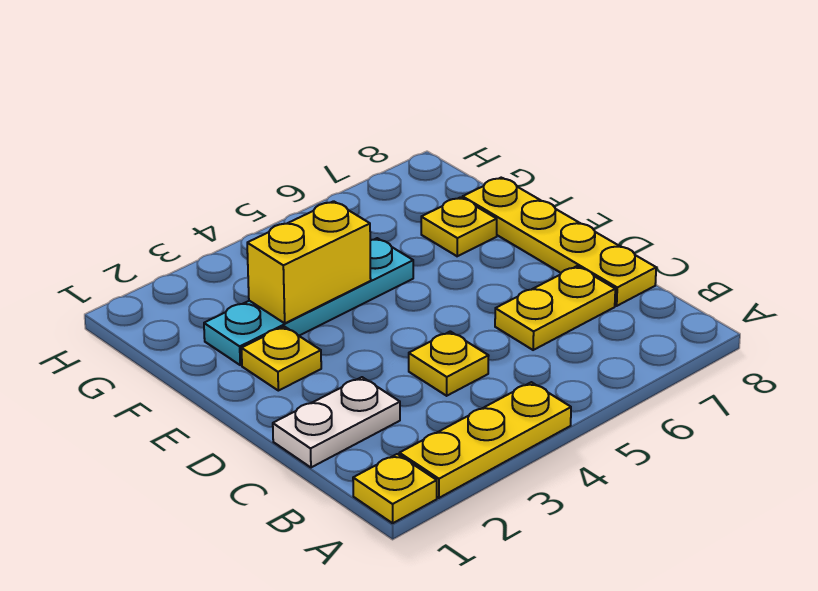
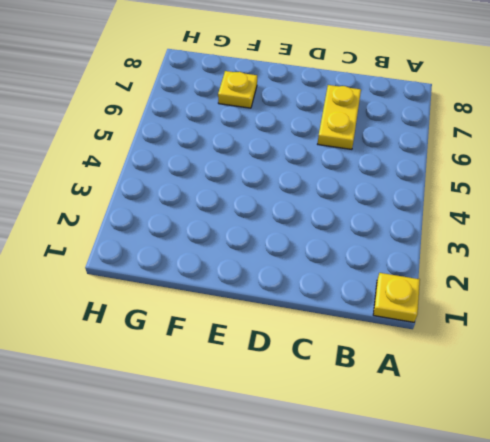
none -> yellow 1x3 plate [399,382,571,498]
none -> white 1x2 plate [273,377,400,467]

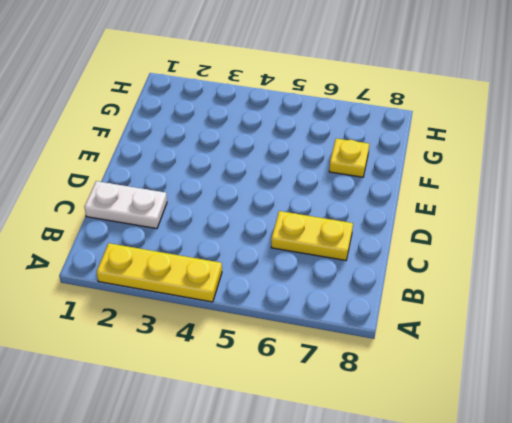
none -> yellow 1x1 plate [353,454,437,523]
none -> yellow 1x1 plate [409,331,489,396]

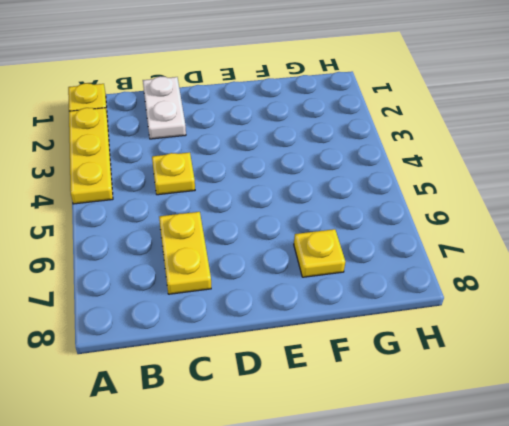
none -> yellow 1x4 plate [463,178,656,306]
none -> yellow 1x1 plate [241,327,321,391]

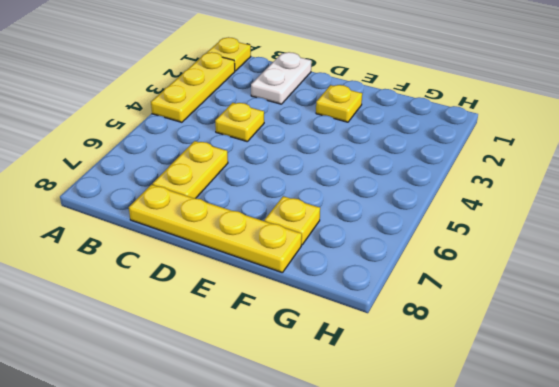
none -> cyan 1x4 plate [204,238,413,365]
none -> yellow 1x2 brick [247,201,371,323]

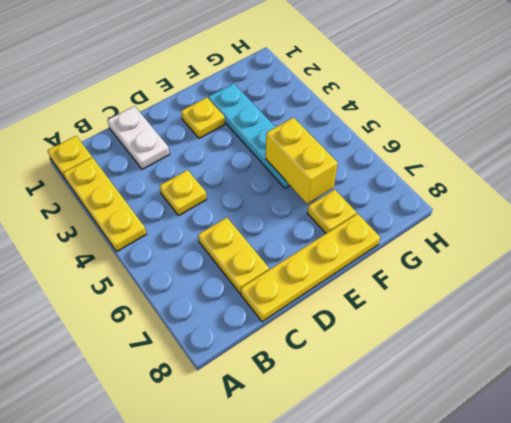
yellow 1x2 brick [266,118,338,204] -> yellow 1x2 brick moved to [247,201,371,323]

